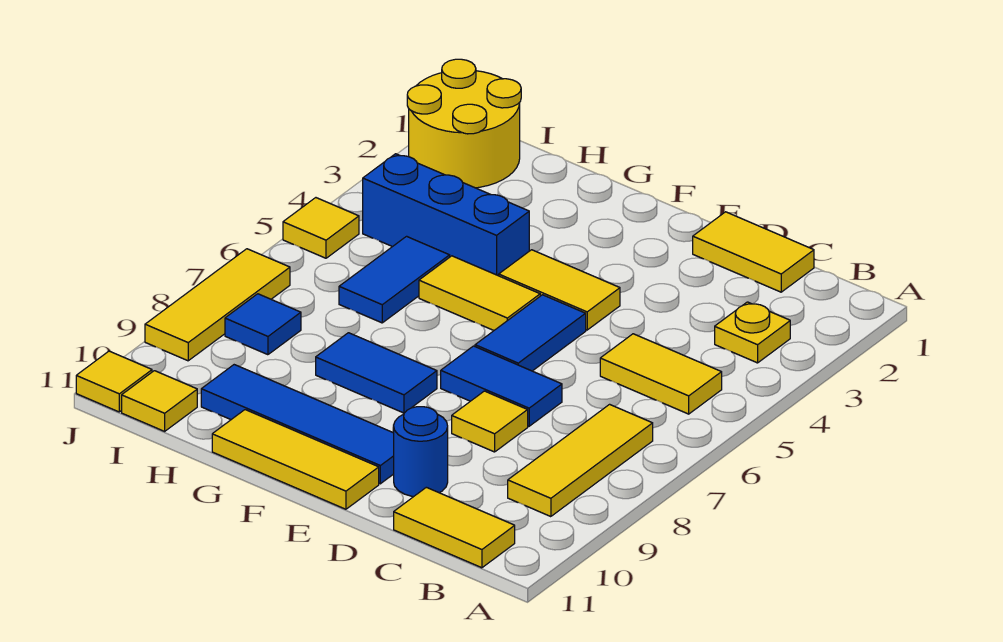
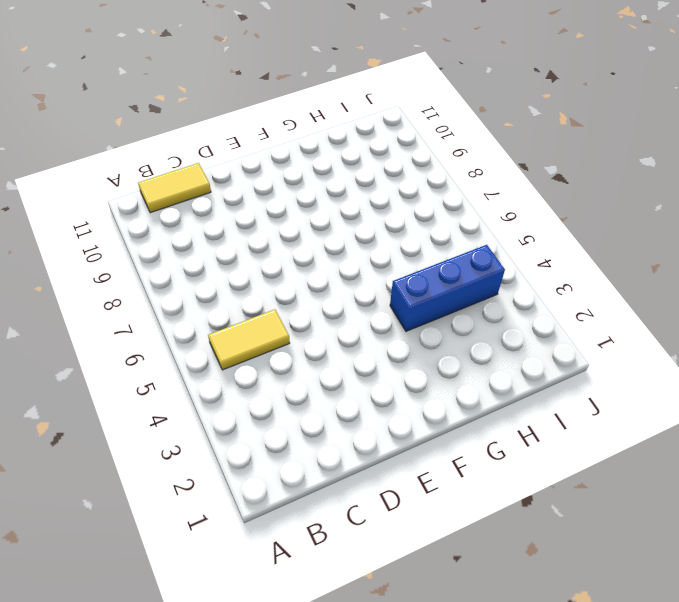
none -> yellow 1x1 plate [715,302,790,363]
none -> yellow 1x3 tile [508,404,653,517]
none -> yellow 1x2 tile [693,212,814,292]

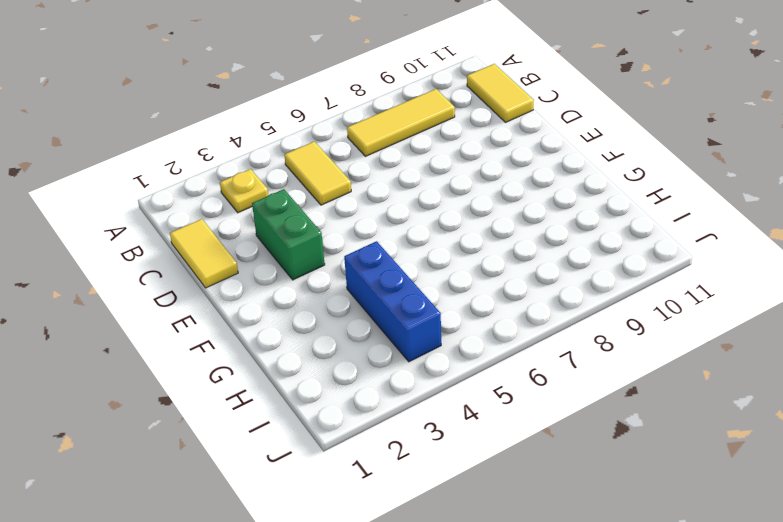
green 1x2 brick [252,189,325,280] -> none
none -> blue 1x2 tile [441,346,562,426]
none -> yellow 1x1 tile [452,391,528,452]
none -> blue 1x1 round brick [394,407,448,497]

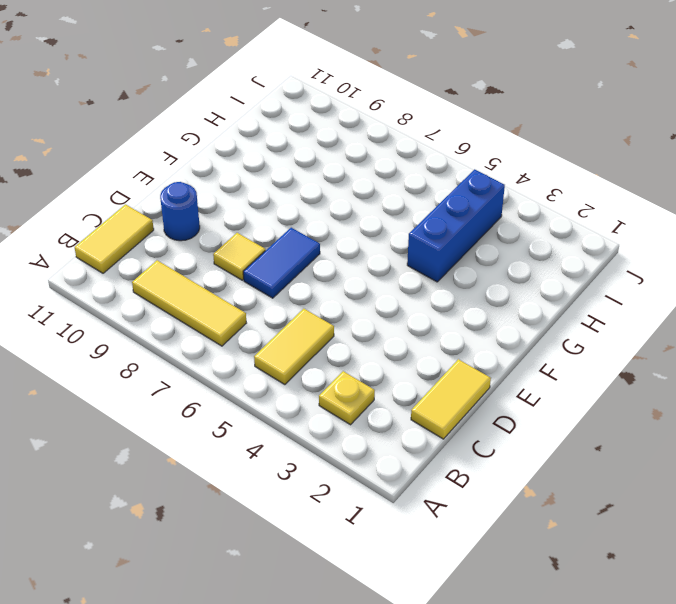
none -> yellow 1x2 tile [499,250,620,330]
none -> blue 1x2 tile [475,295,586,371]
none -> blue 1x4 tile [201,365,394,484]

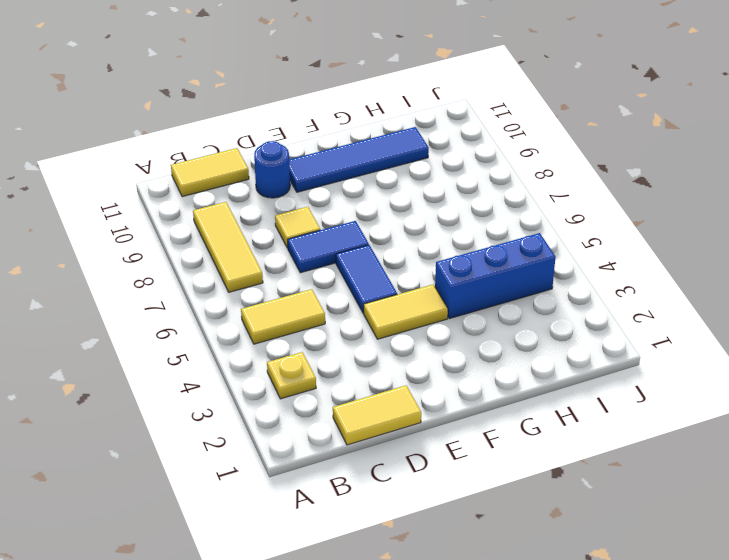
none -> yellow 1x3 tile [212,410,379,509]
none -> yellow 1x2 tile [419,256,540,330]
none -> blue 1x2 tile [316,333,437,413]

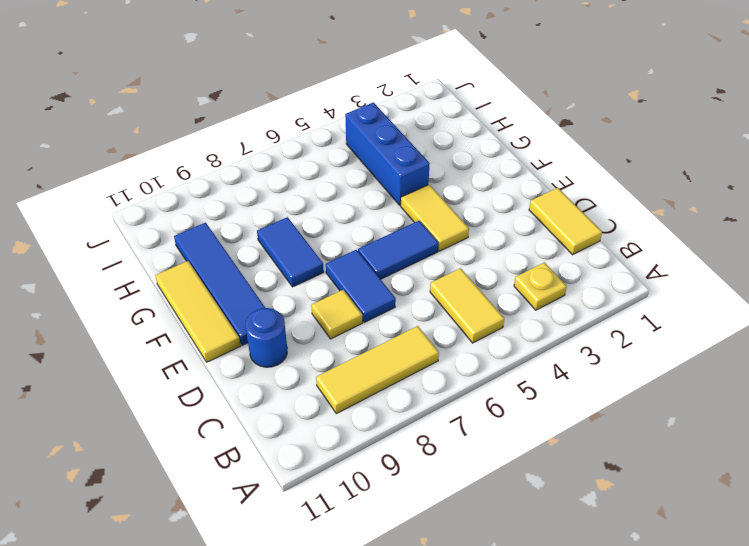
none -> yellow 1x2 tile [394,487,515,568]
none -> yellow 1x2 tile [419,256,540,330]
none -> blue 1x2 tile [339,236,450,323]

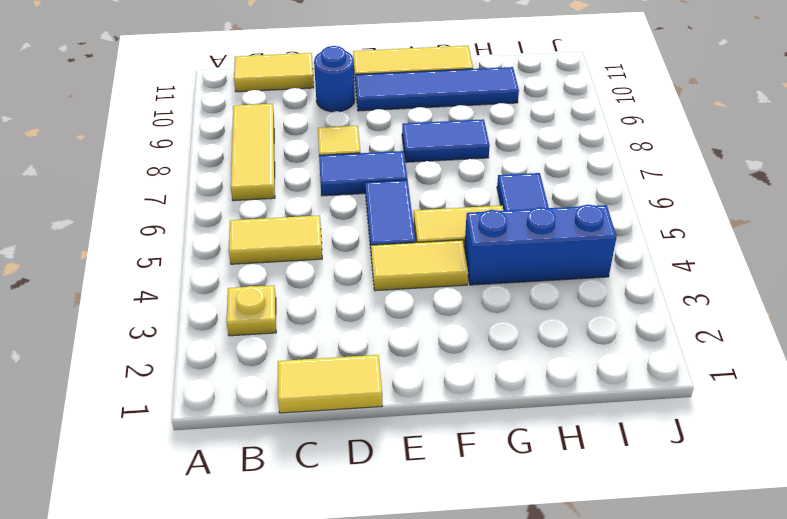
none -> yellow 2x2 round brick [407,59,521,188]
none -> blue 1x1 tile [225,294,301,355]
none -> yellow 1x1 tile [122,371,197,431]

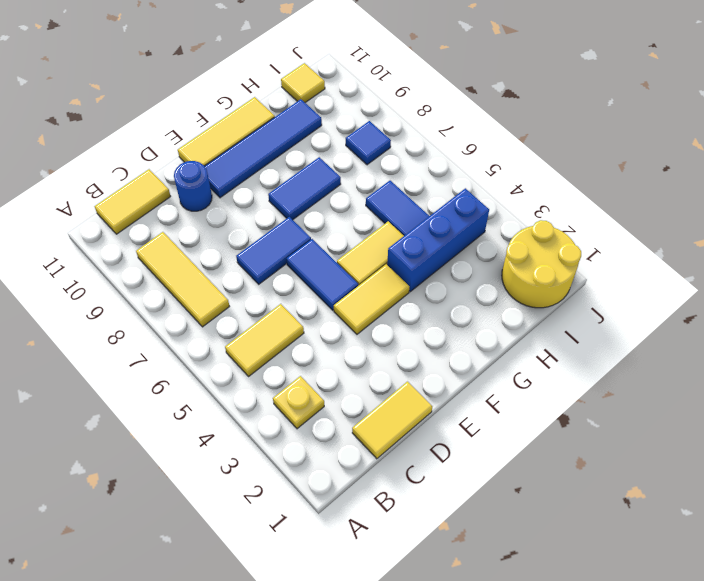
none -> yellow 1x1 tile [452,391,528,452]
none -> yellow 1x1 tile [283,198,359,258]
none -> yellow 1x3 tile [145,249,290,361]

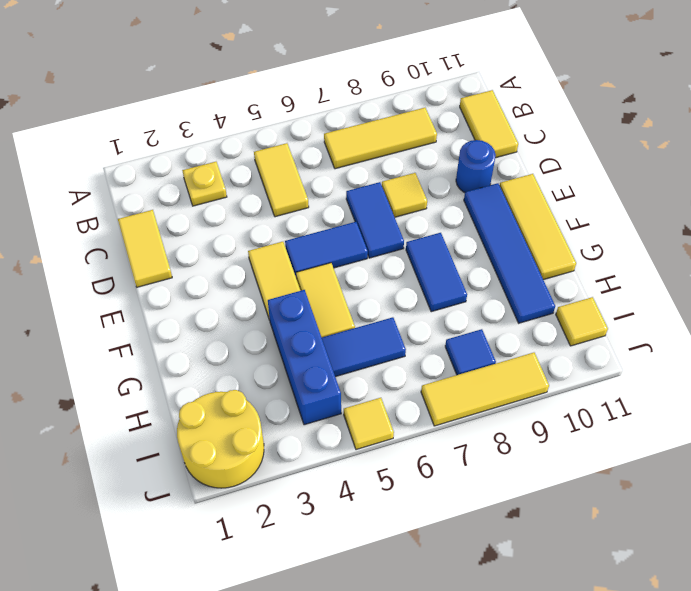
none -> yellow 1x1 tile [76,351,152,412]

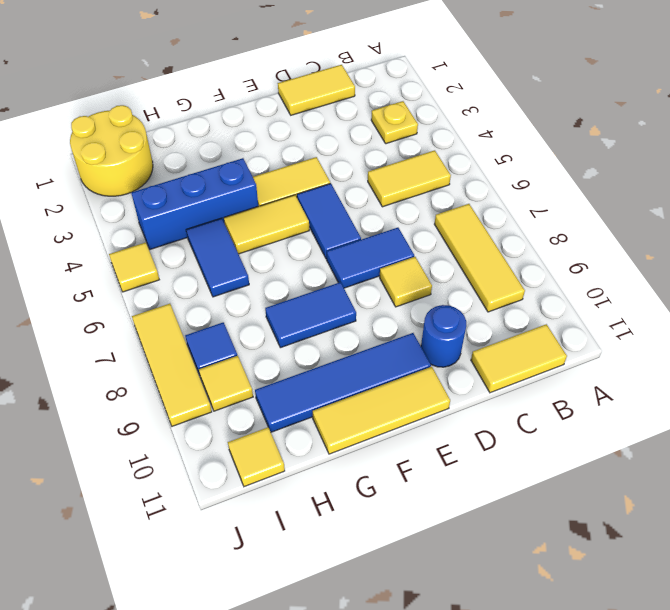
yellow 1x1 tile [199,356,253,411] -> yellow 1x1 tile moved to [76,351,152,412]

